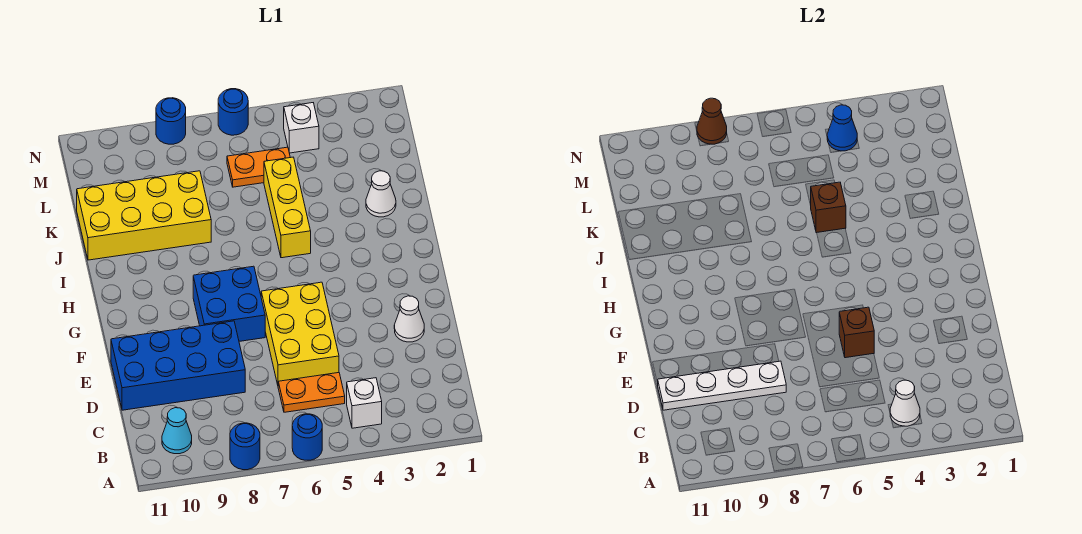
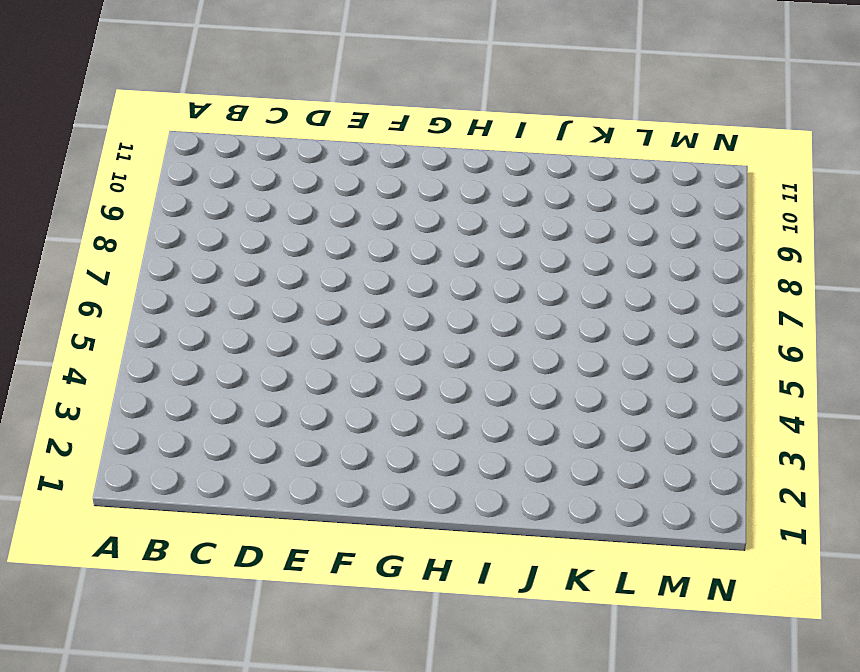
none -> blue 1x1 round brick [292,414,322,460]
none -> blue 1x1 round brick [230,423,260,470]
none -> white 1x1 brick [347,378,382,428]

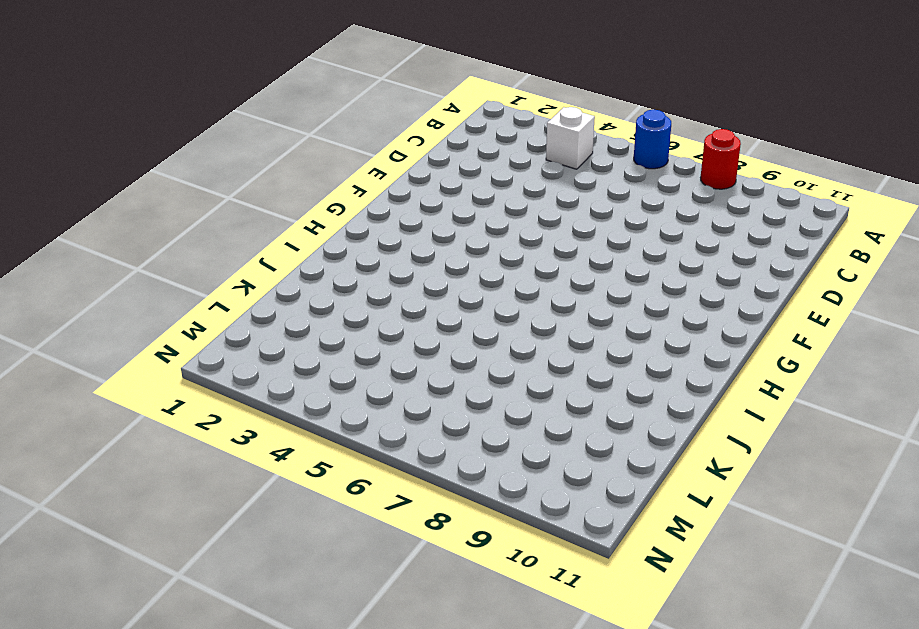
red 1x1 round brick [701,129,741,189] -> blue 1x1 round brick [230,423,260,470]
none -> cyan 1x1 cone [162,408,192,454]
none -> orange 1x2 plate [278,373,345,412]
none -> yellow 2x3 brick [261,282,339,385]

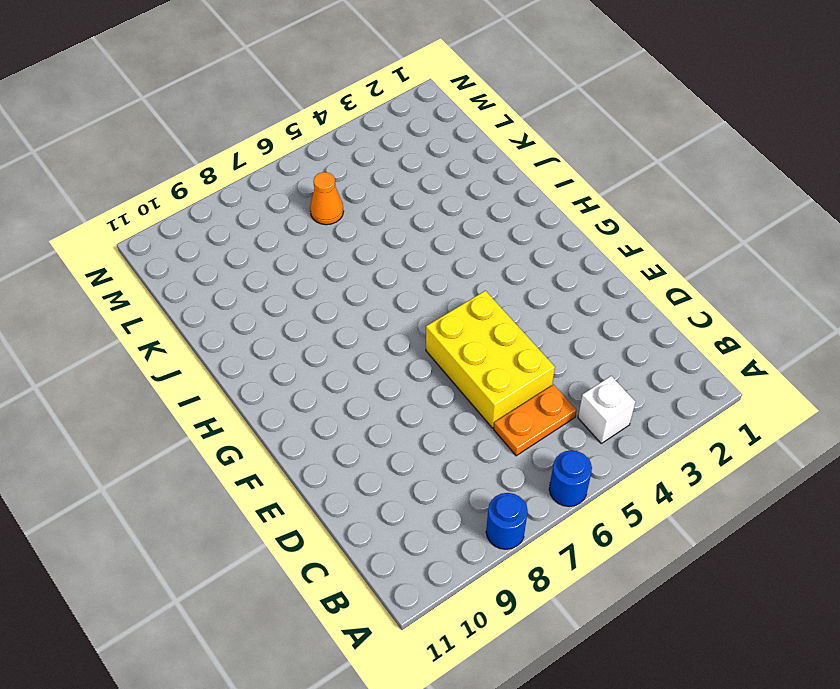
orange 1x1 cone [310,172,344,225] -> orange 1x2 plate [227,147,290,187]
none -> cyan 1x1 cone [162,408,192,454]
none -> blue 2x4 brick [111,321,245,410]
none -> white 1x1 cone [394,296,424,342]

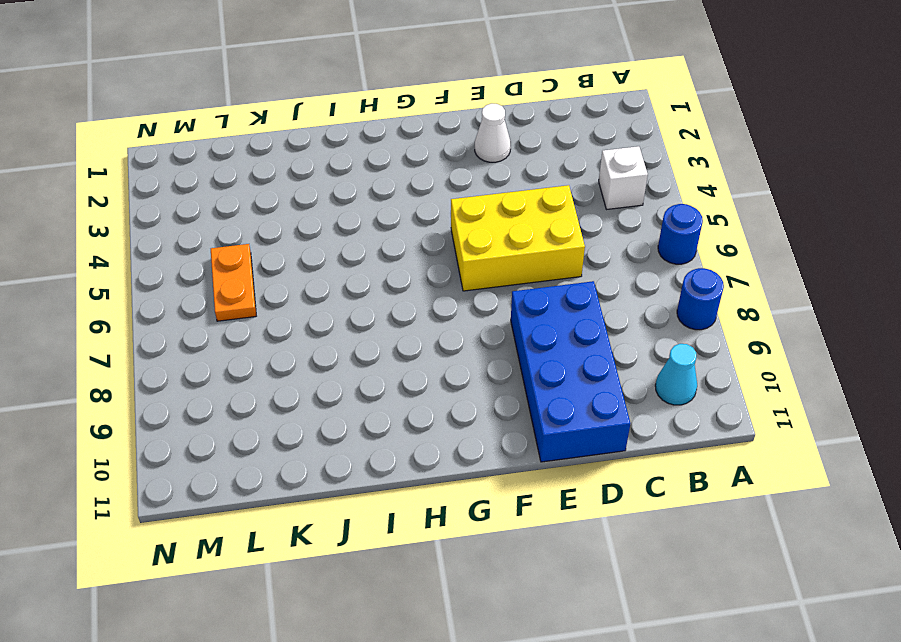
none -> orange 1x2 plate [278,373,345,412]
none -> blue 2x2 brick [193,266,265,341]
none -> yellow 1x3 brick [264,157,311,258]

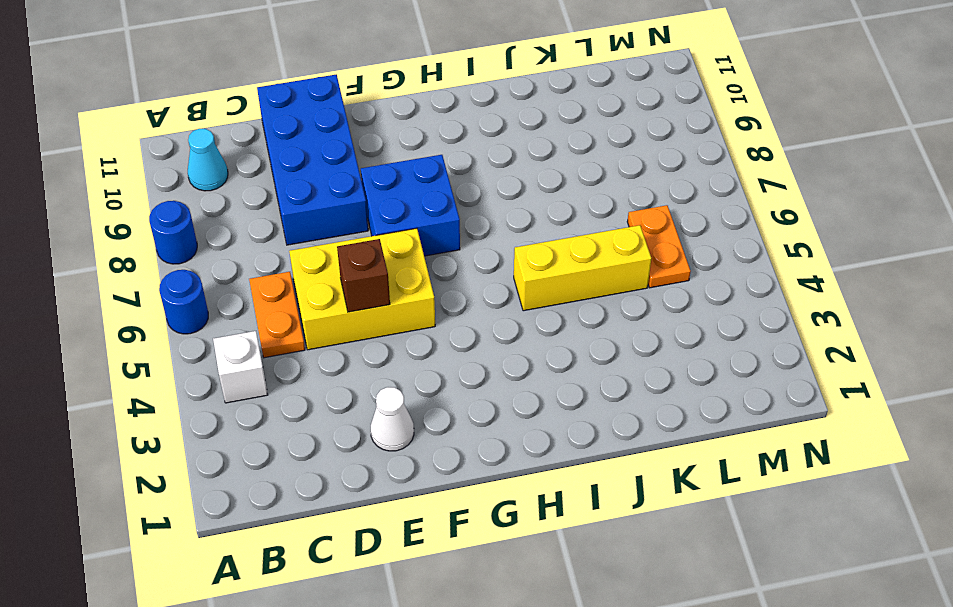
none -> white 1x1 cone [366,171,396,217]
none -> yellow 2x4 brick [77,171,211,260]
none -> white 1x1 brick [284,103,319,153]

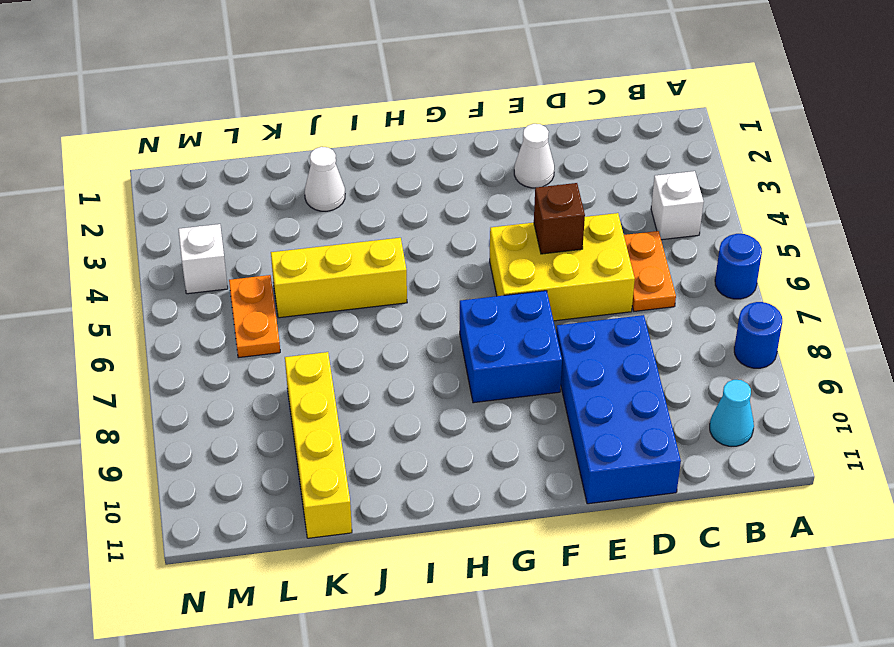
yellow 1x4 brick [285,352,352,538] -> yellow 2x4 brick [77,171,211,260]
none -> blue 1x1 round brick [218,89,248,135]
none -> blue 1x1 round brick [156,98,186,144]
none -> white 1x1 cone [890,380,920,426]

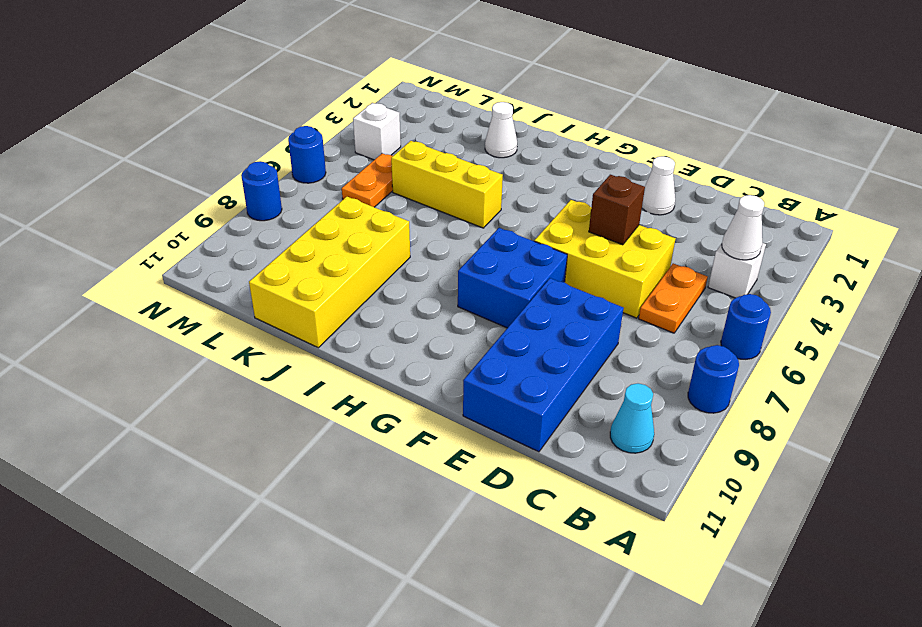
none -> white 1x4 plate [658,361,786,410]
none -> brown 1x1 brick [811,182,846,233]
none -> blue 1x1 cone [827,105,857,151]

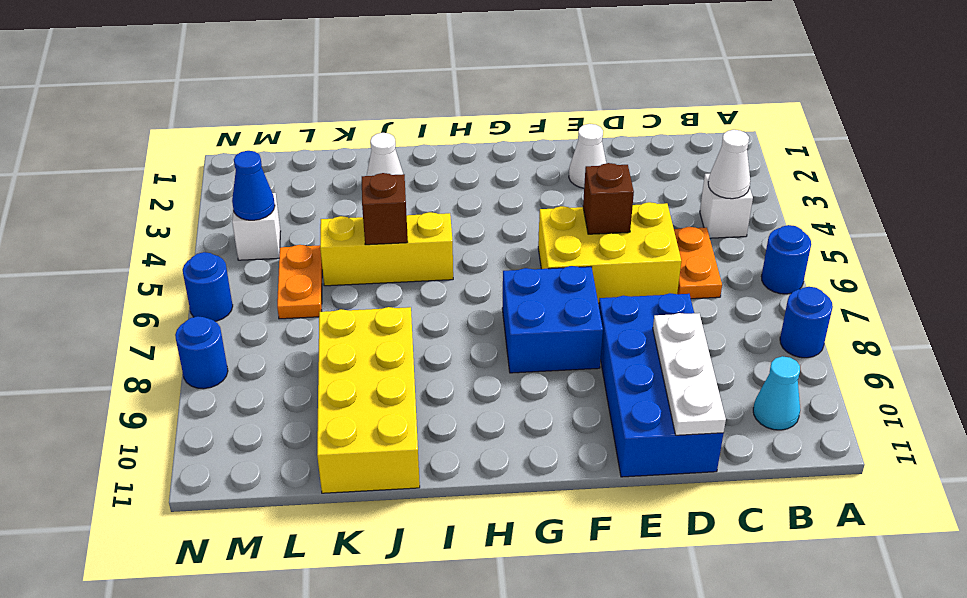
white 1x3 plate [653,313,726,435] -> white 1x4 plate [658,361,786,410]
none -> brown 1x1 cone [697,98,727,144]

